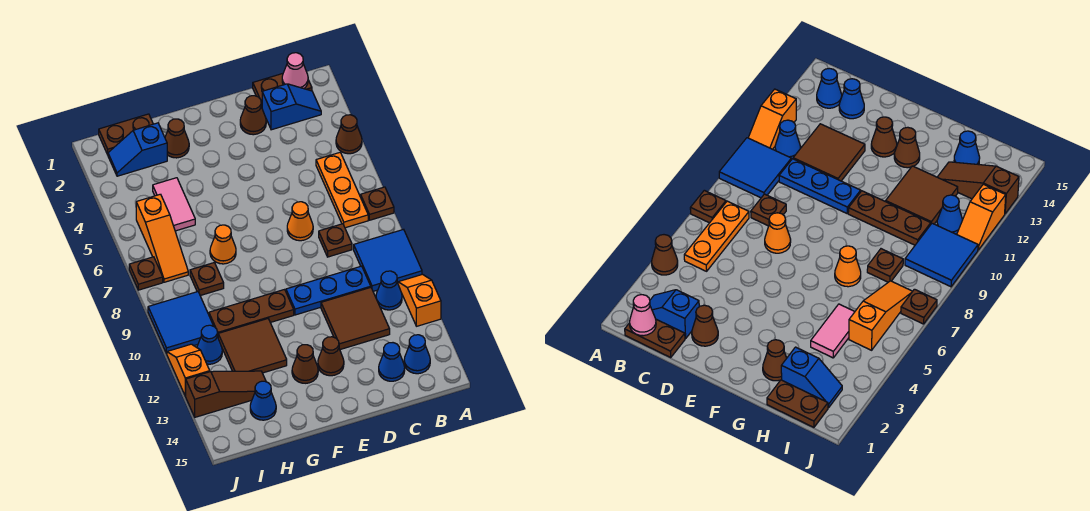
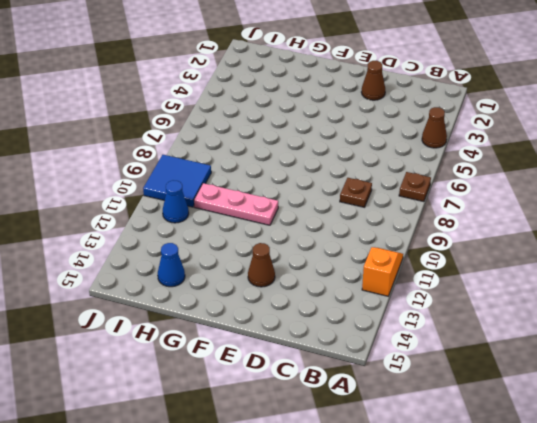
pink 1x3 plate [194,183,278,225] -> brown 1x3 plate [209,290,294,337]
none -> blue 2x2 tile [354,229,422,291]
none -> brown 1x2 plate [253,74,312,107]
none -> blue 1x2 slope [262,84,321,130]
none -> orange 1x3 plate [316,153,368,228]

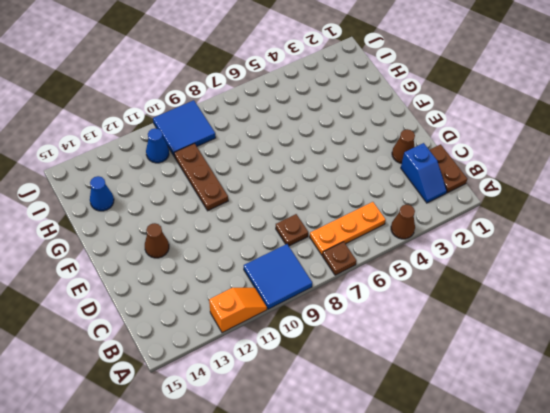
none -> blue 1x1 cone [376,271,402,310]
none -> blue 1x1 cone [404,335,430,374]
none -> blue 1x3 plate [286,266,371,315]
none -> brown 2x2 tile [321,288,390,350]

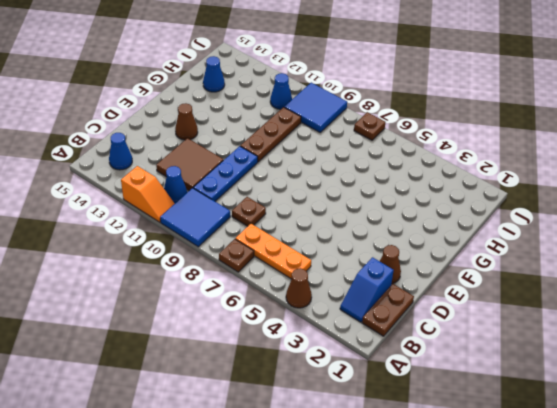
none -> blue 1x1 cone [379,343,405,381]
none -> orange 1x1 cone [287,202,313,241]
none -> brown 1x1 cone [292,345,318,383]
none -> brown 1x1 cone [165,119,189,158]

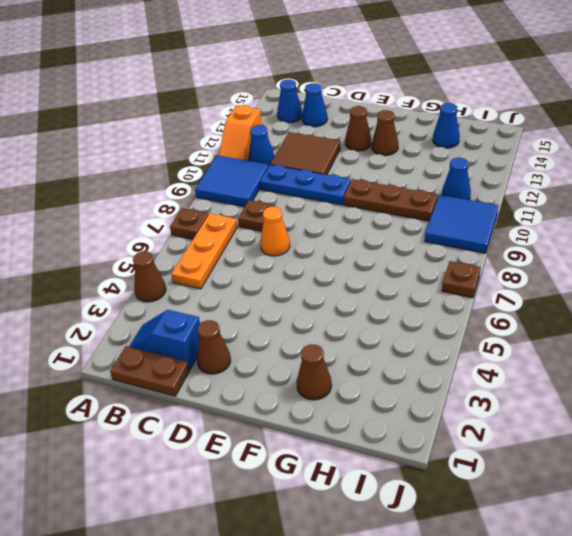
none -> orange 1x1 cone [210,225,236,264]
none -> brown 2x2 tile [218,319,287,373]
none -> brown 1x2 plate [99,114,153,155]
none -> blue 1x2 slope [108,123,167,176]

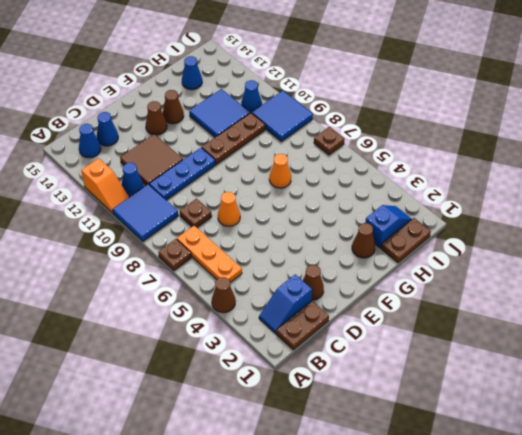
blue 2x2 tile [189,89,250,137] -> brown 2x2 tile [218,319,287,373]
none -> pink 1x2 tile [153,178,195,231]
none -> brown 1x1 plate [190,263,224,296]
none -> brown 1x3 slope [186,371,266,417]
none -> orange 1x3 slope [136,194,188,282]

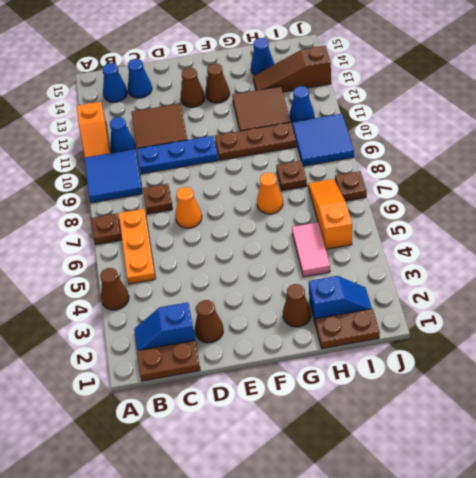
none -> orange 1x2 slope [167,344,210,396]
none -> pink 1x1 cone [282,53,308,89]

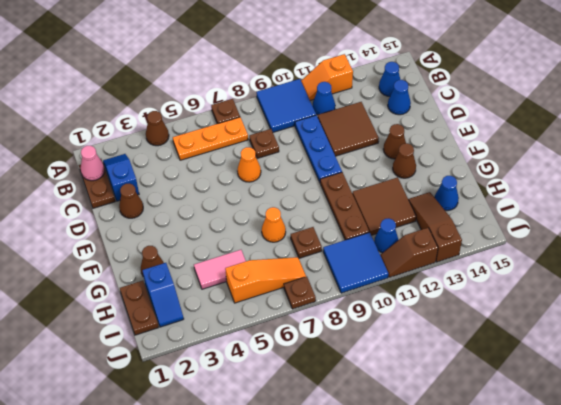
brown 1x2 slope [380,228,438,278] -> orange 1x2 slope [167,344,210,396]

